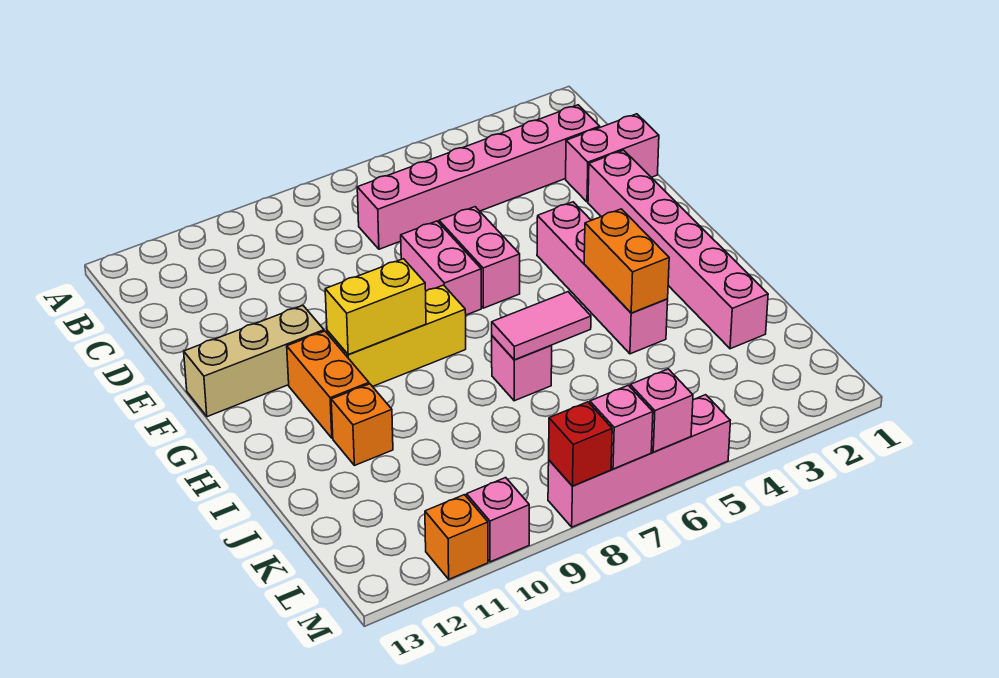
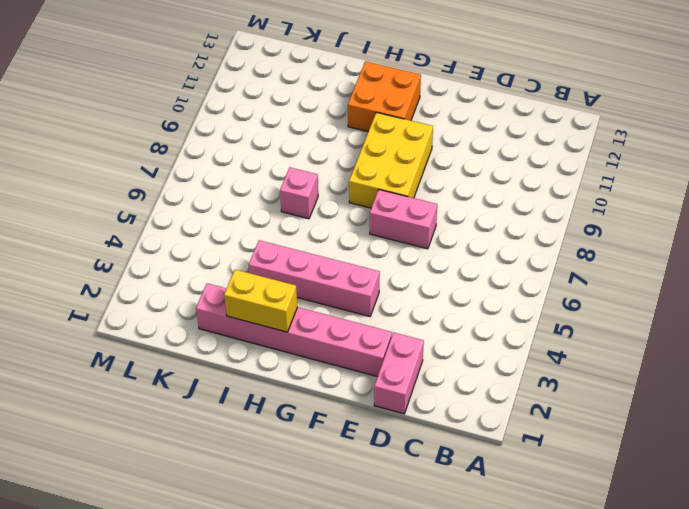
yellow 2x3 brick [349,112,433,208] -> yellow 1x3 brick [327,285,466,387]
orange 2x2 brick [348,61,421,132] -> orange 1x2 brick [287,331,369,438]
yellow 1x2 brick [224,270,298,332] -> yellow 1x2 brick turned to [325,259,426,354]
none -> pink 1x6 brick [357,105,600,249]
none -> pink 1x2 brick [439,207,520,308]
none -> tan 1x3 brick [184,306,324,417]

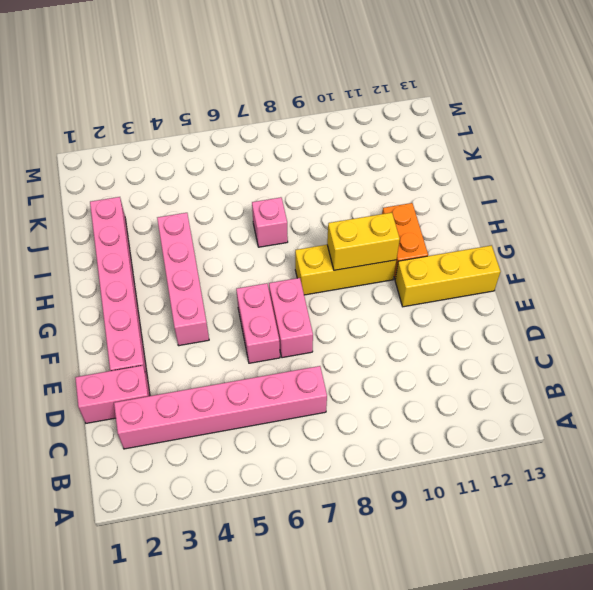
yellow 1x3 brick [395,245,501,307] -> tan 1x3 brick [184,306,324,417]
none -> orange 1x1 brick [331,384,393,466]
none -> pink 1x4 brick [548,395,730,527]
none -> pink 1x1 brick [466,478,529,562]

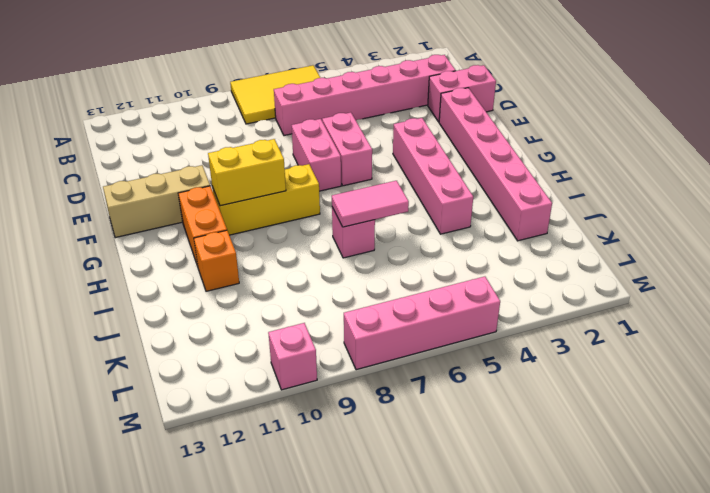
yellow 2x3 tile [230,65,320,124] -> none
none -> orange 1x1 brick [425,495,488,579]
none -> orange 1x2 brick [584,209,669,313]
none -> pink 1x1 brick [630,369,693,452]

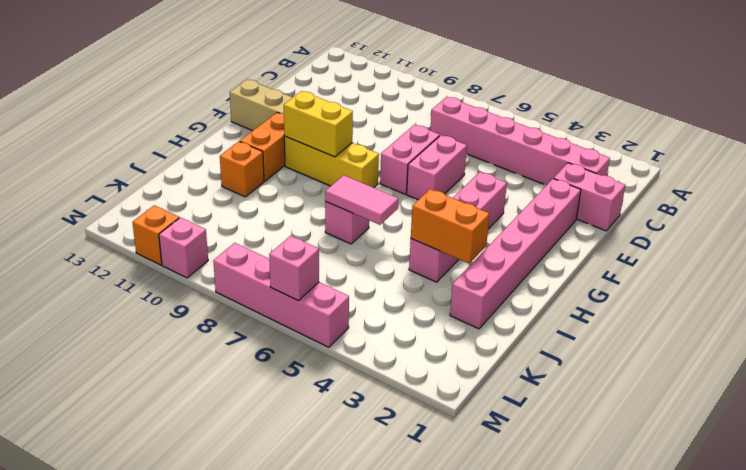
orange 1x2 brick [411,189,489,263] -> orange 1x2 brick turned to [584,209,669,313]
none -> pink 1x1 brick [590,385,653,469]
none -> red 1x1 brick [549,402,612,486]

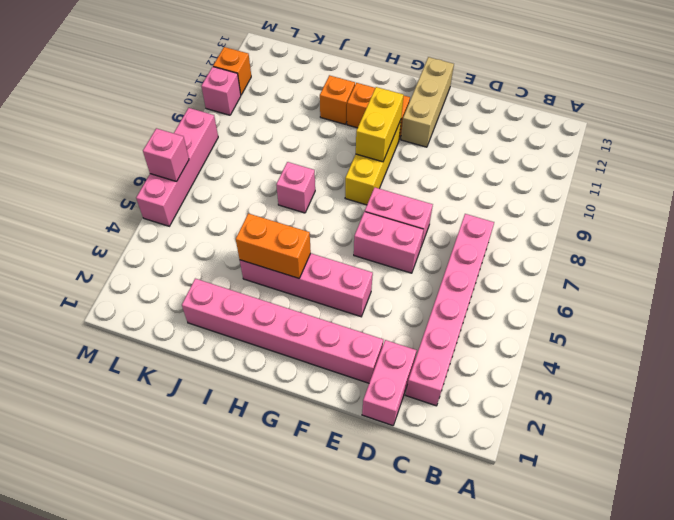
none -> pink 1x2 tile [492,292,591,360]
none -> pink 1x1 brick [590,385,653,469]
none -> red 1x1 brick [549,402,612,486]

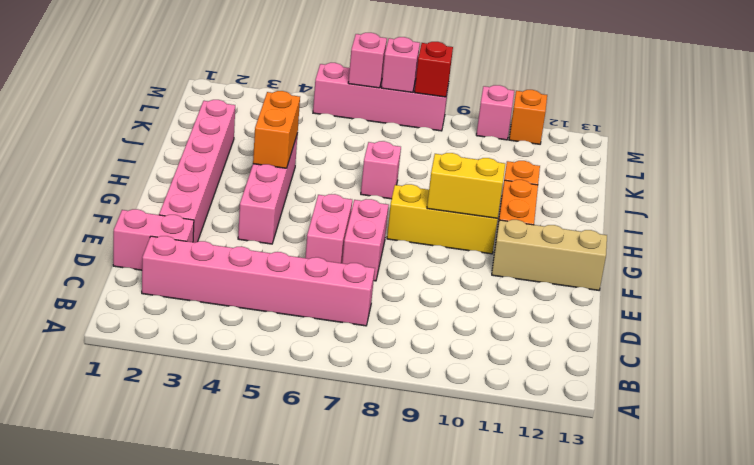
none -> pink 1x2 tile [492,292,591,360]

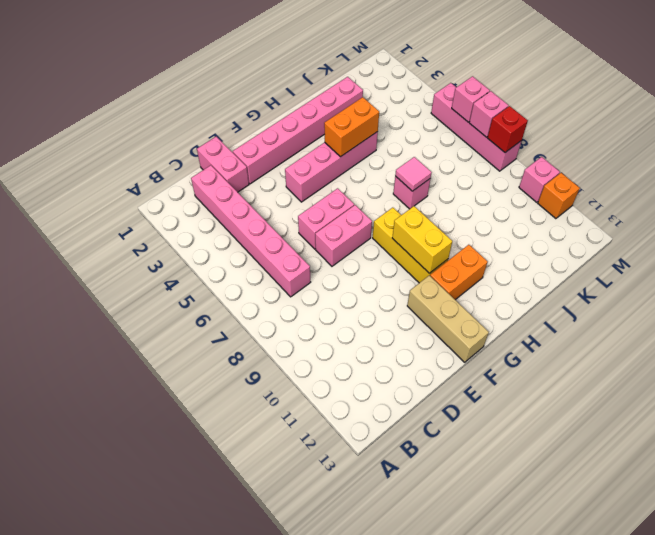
pink 1x1 tile [395,157,432,191] -> pink 1x2 tile [492,292,591,360]
none -> orange 1x1 brick [331,384,393,466]

